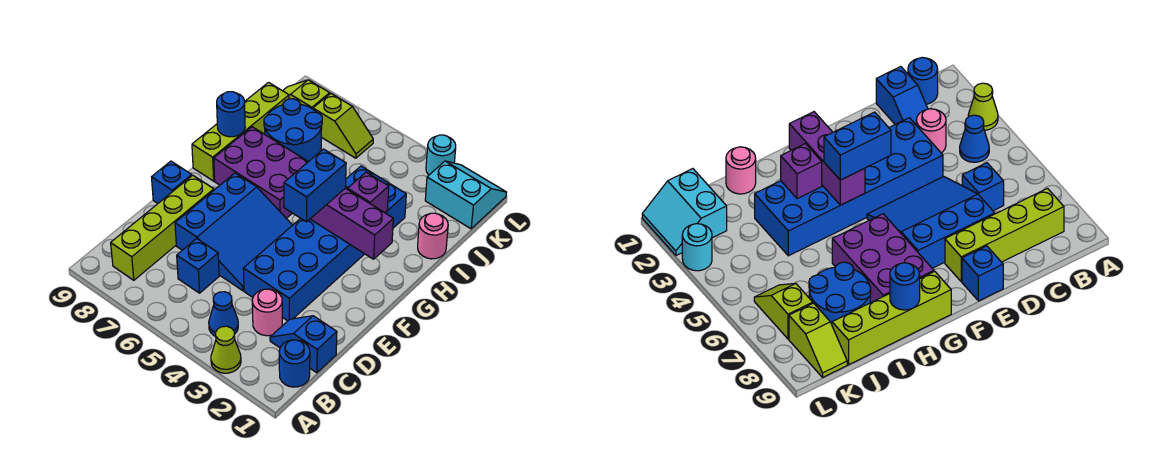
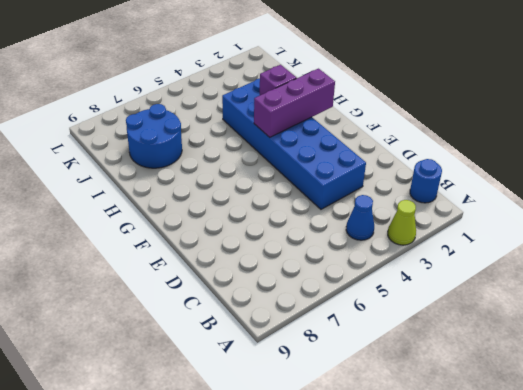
none -> lime 1x4 brick [111,175,214,280]
none -> blue 1x2 slope [270,316,337,373]
none -> pink 1x1 round brick [252,289,282,336]

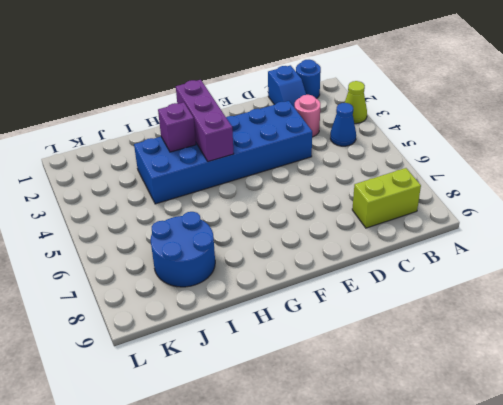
lime 1x2 brick [352,168,421,228] -> lime 1x4 brick [111,175,214,280]
none -> blue 1x1 brick [177,239,219,293]
none -> blue 3x3 slope [175,173,292,291]
none -> blue 1x1 brick [152,161,192,203]

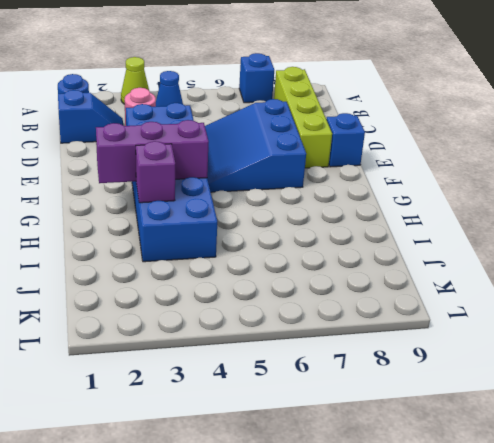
blue 1x1 brick [239,53,274,103] -> blue 1x1 brick moved to [177,239,219,293]
none -> purple 2x3 brick [214,127,308,218]
none -> lime 1x4 brick [192,83,289,181]
none -> pink 1x1 round brick [418,213,448,259]

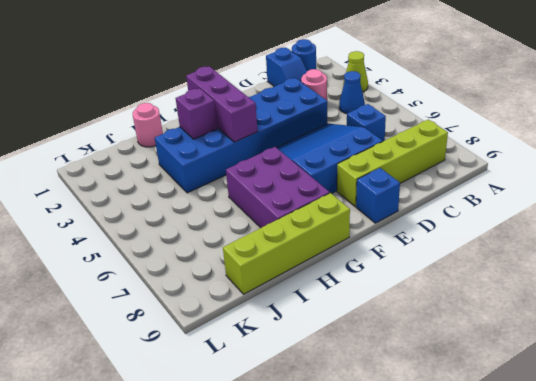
none -> blue 2x2 round brick [264,99,322,162]
none -> cyan 2x2 slope [425,161,507,229]
none -> lime 1x2 slope [313,93,373,158]

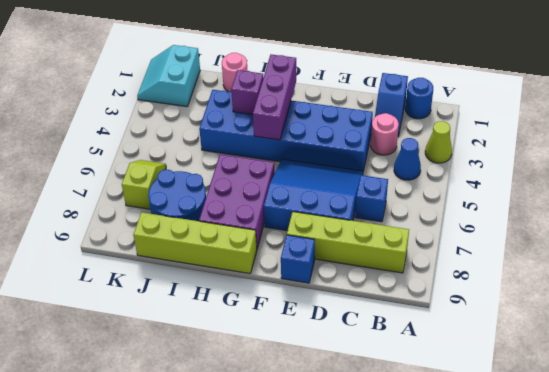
none -> lime 1x2 slope [283,80,330,109]
none -> cyan 1x1 round brick [426,135,456,175]
none -> blue 1x1 round brick [217,92,245,137]

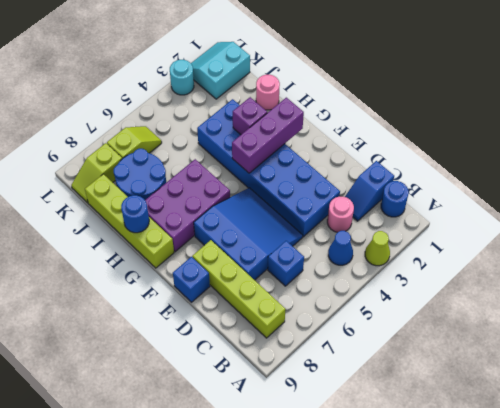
none -> blue 1x2 brick [284,149,346,222]

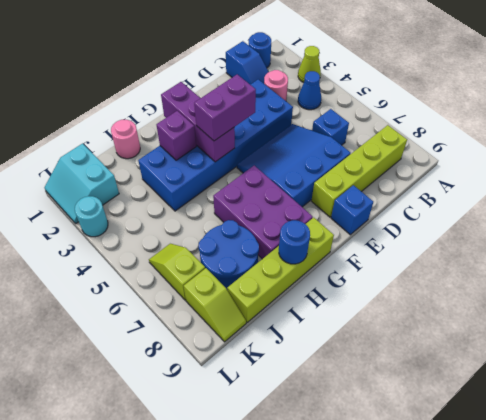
purple 1x2 brick [194,74,256,141] -> blue 1x2 brick [284,149,346,222]

